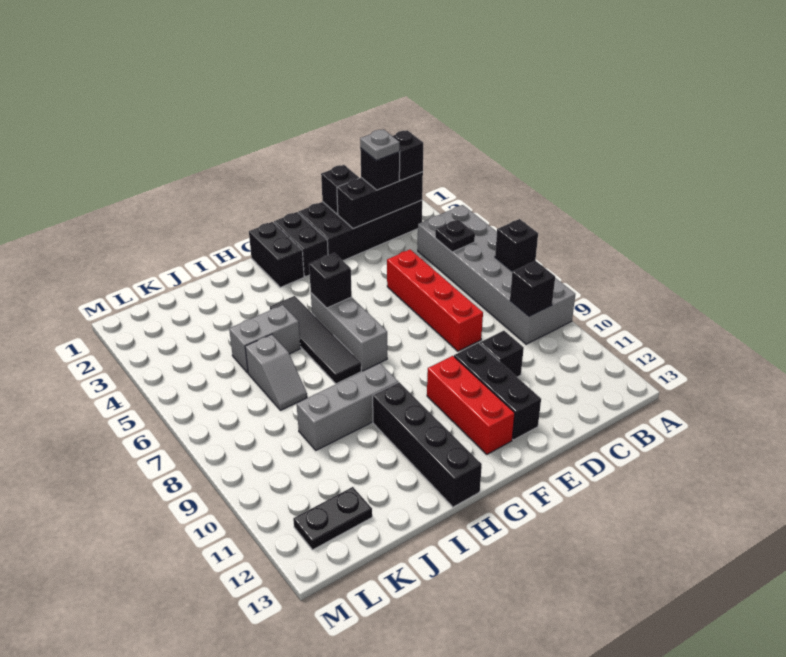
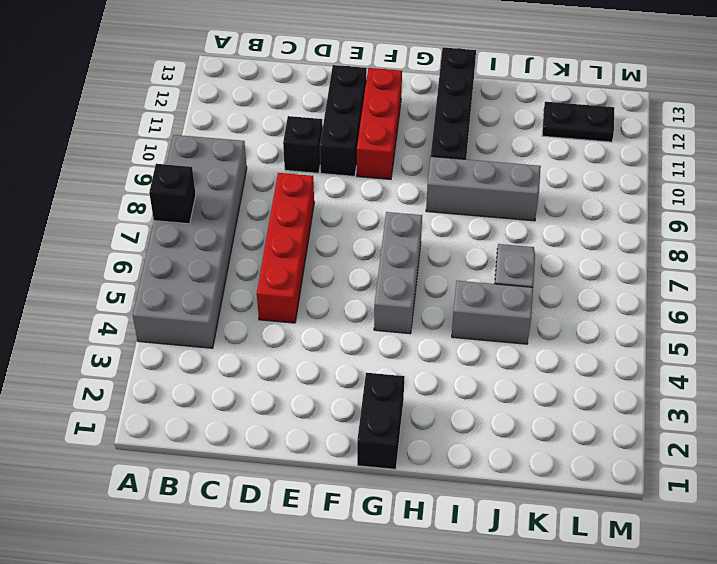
none -> black 2x4 brick [298,200,422,261]
none -> black 1x2 brick [274,212,328,277]
none -> black 1x4 tile [270,296,361,384]

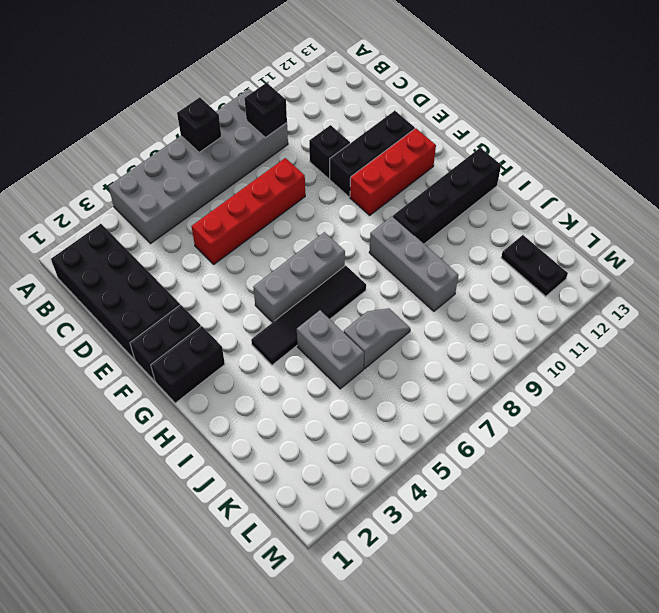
none -> black 1x3 brick [337,172,423,229]
none -> black 1x1 plate [435,219,475,252]
none -> black 1x1 brick [321,165,359,214]

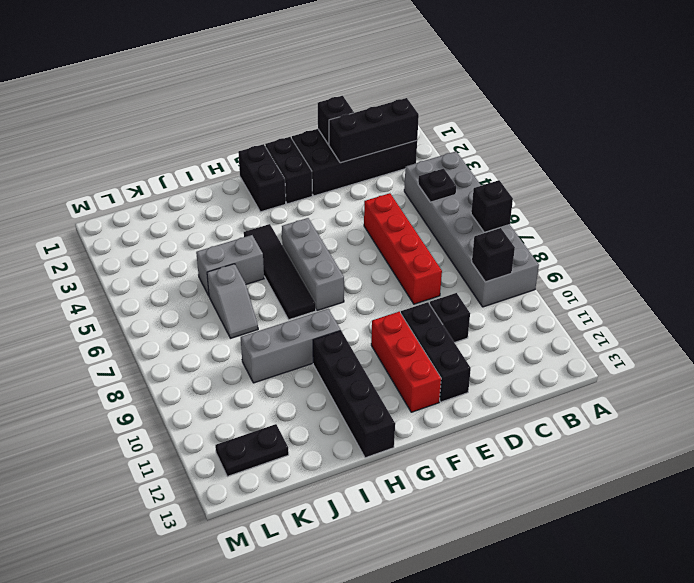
none -> black 1x1 brick [309,253,352,308]
none -> black 1x1 brick [393,130,423,181]
none -> black 1x1 brick [360,148,400,190]

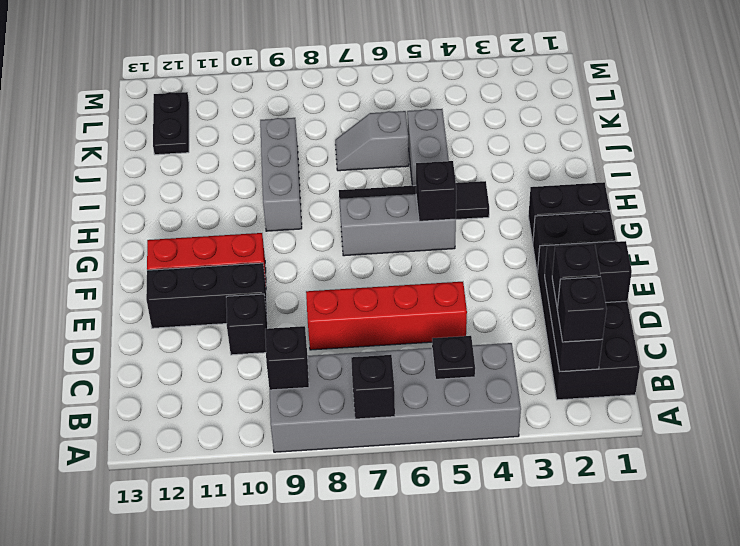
none -> black 1x4 brick [373,382,482,507]
none -> grey 1x1 plate [360,129,400,161]

